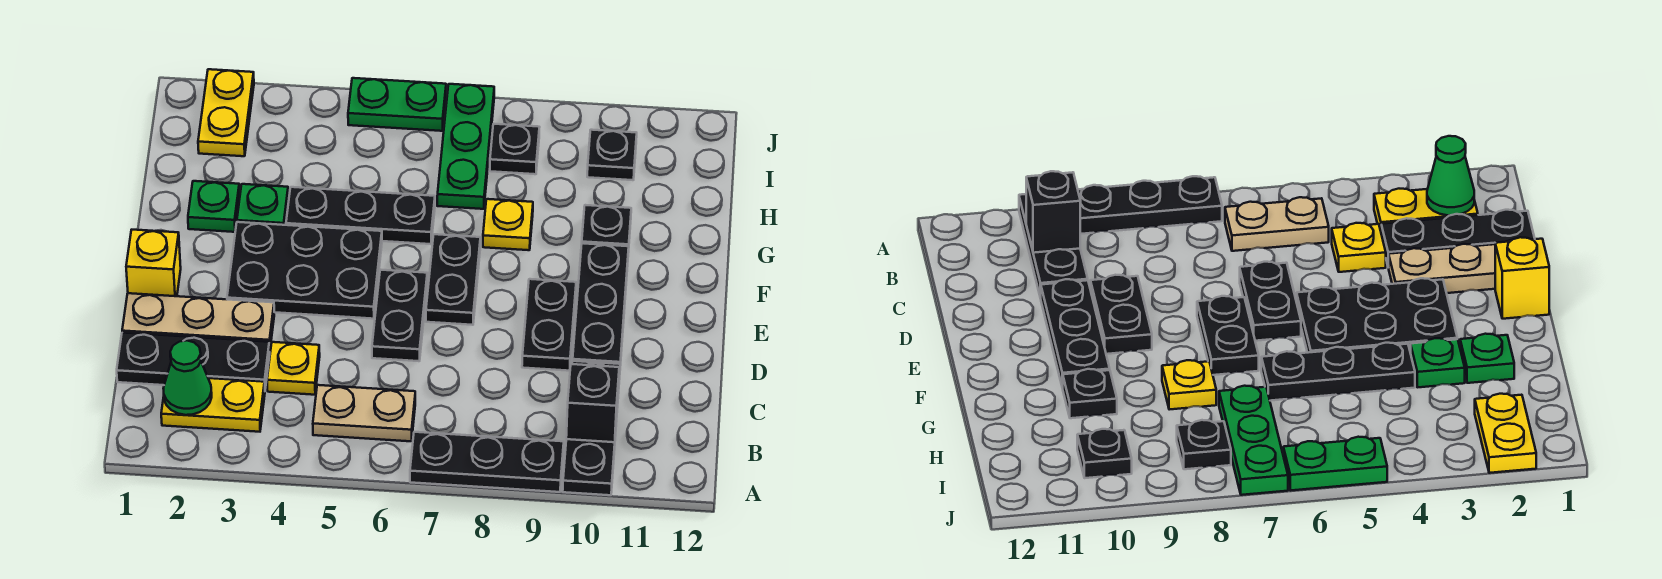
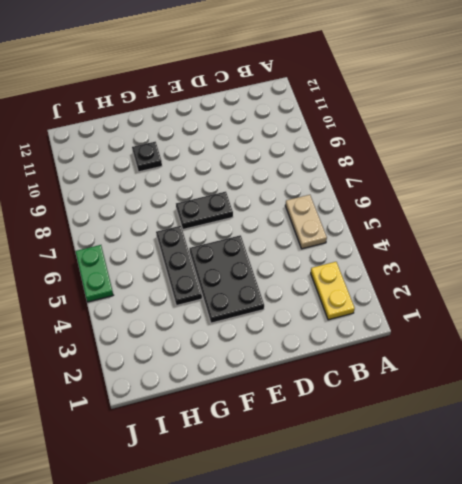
none -> black 1x3 plate [410,432,564,492]
none -> black 1x3 plate [563,361,620,495]
none -> black 1x3 plate [117,333,270,388]

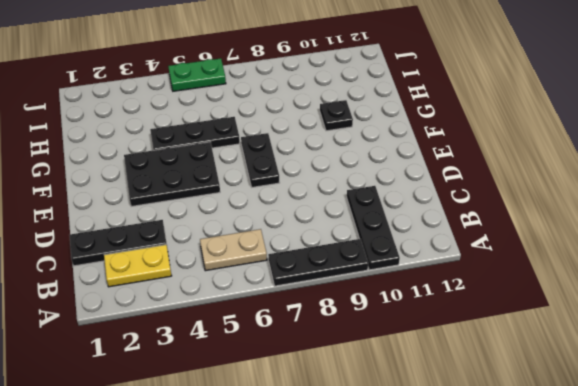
none -> yellow 1x1 plate [267,342,320,395]
none -> tan 1x3 plate [122,293,274,347]
none -> black 1x2 plate [372,270,427,361]

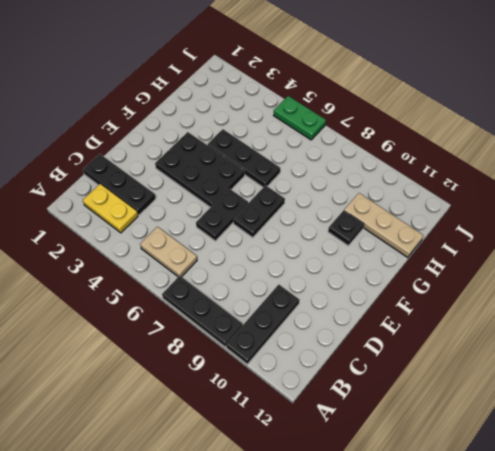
tan 1x3 plate [344,193,424,258] -> tan 1x3 plate moved to [122,293,274,347]
none -> yellow 1x1 plate [267,342,320,395]
none -> black 1x2 plate [522,279,576,371]
none -> black 1x3 plate [573,243,629,365]

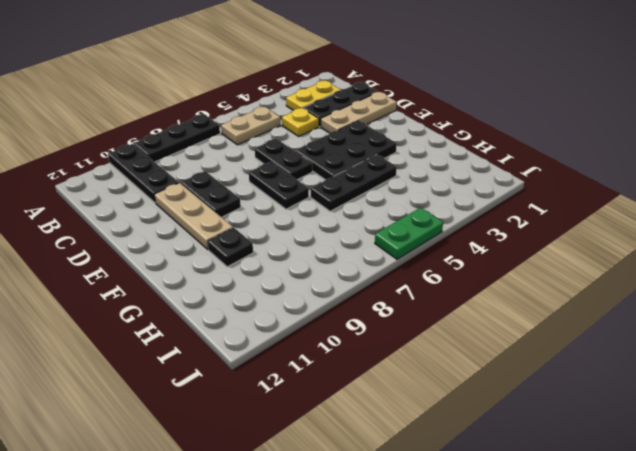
tan 1x3 plate [154,183,233,249] -> black 1x3 plate [573,243,629,365]
none -> yellow 1x1 brick [126,230,181,296]
none -> green 1x1 plate [188,181,240,232]
none -> green 1x1 plate [237,184,288,225]

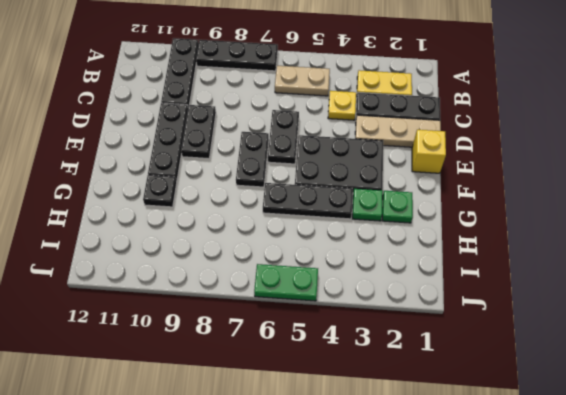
none -> yellow 1x1 plate [483,199,533,250]
none -> green 1x3 plate [437,84,494,209]
none -> yellow 1x2 plate [198,69,254,156]

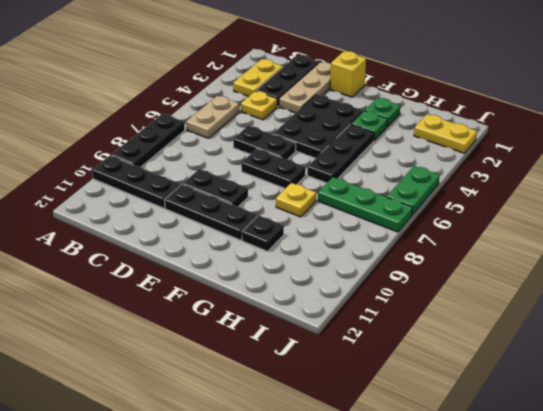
none -> black 1x1 plate [490,124,539,174]
none -> black 1x1 plate [587,130,637,180]
none -> green 1x1 cone [163,341,212,415]

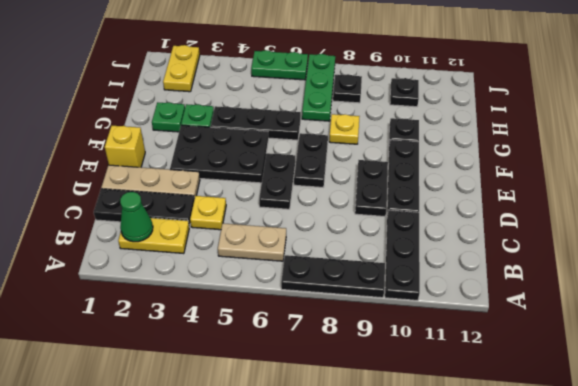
none -> black 1x1 brick [566,364,619,442]

